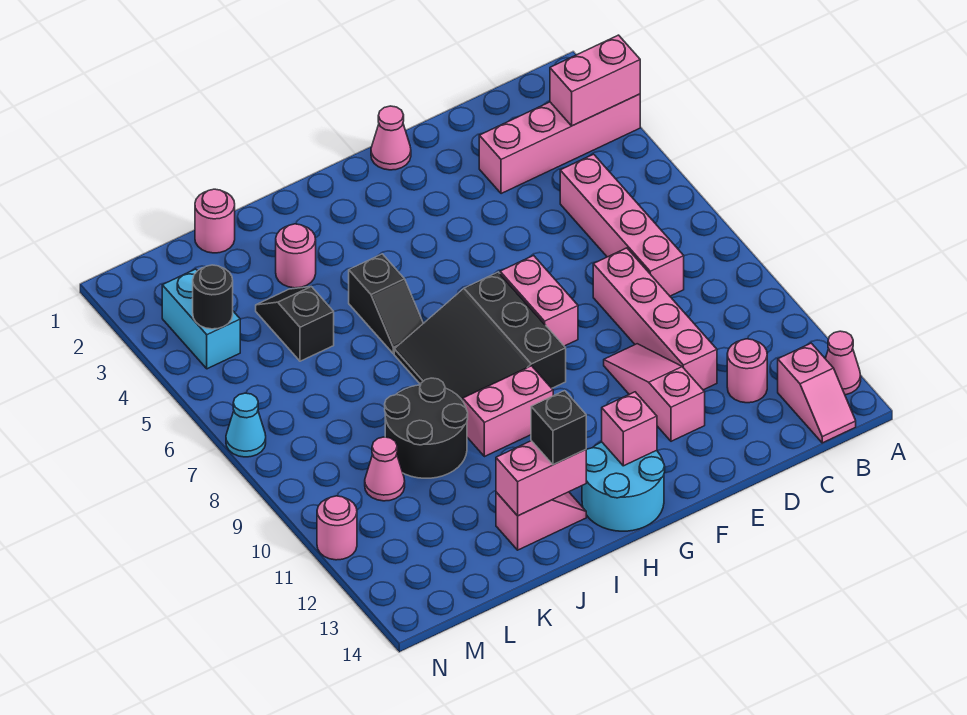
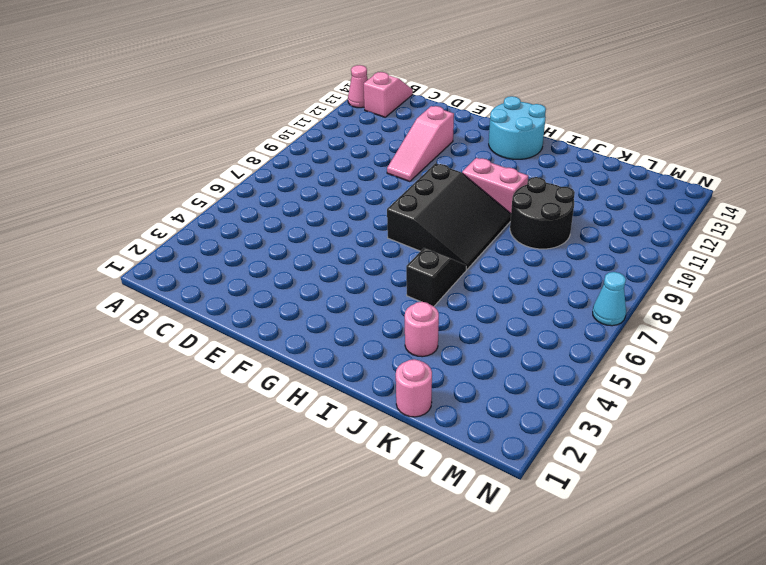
none -> pink 1x4 brick [479,94,640,194]
none -> pink 1x4 brick [560,154,684,296]
none -> pink 1x1 round brick [727,339,767,403]

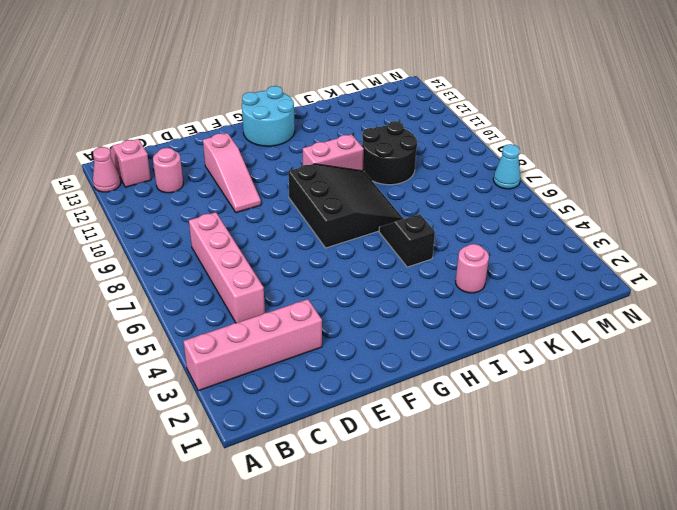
none -> pink 1x4 brick [593,248,717,390]
none -> pink 1x1 cone [371,106,411,170]
none -> pink 1x2 brick [500,256,578,346]

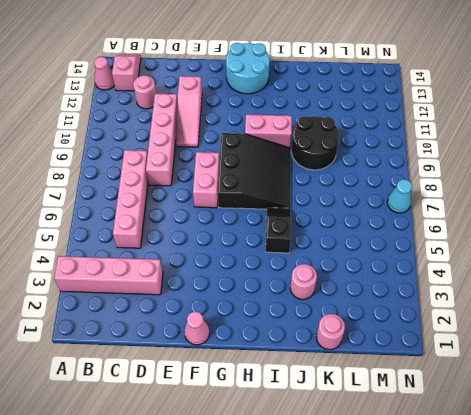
none -> pink 1x2 slope [496,492,586,550]
none -> black 1x2 slope [256,287,334,361]
none -> pink 1x1 cone [365,437,405,501]

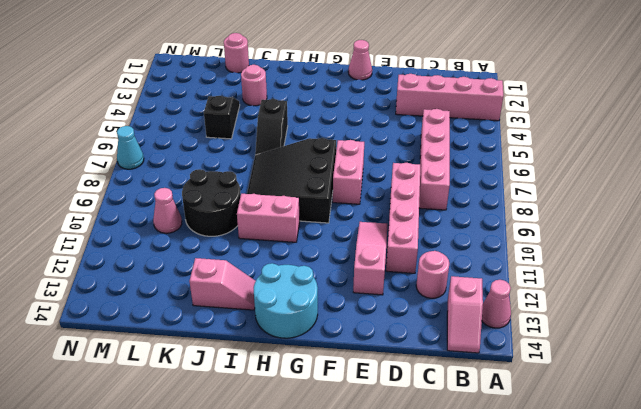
none -> cyan 1x2 brick [162,269,240,369]
none -> pink 1x1 round brick [317,496,357,560]
none -> pink 1x2 brick [550,35,640,126]

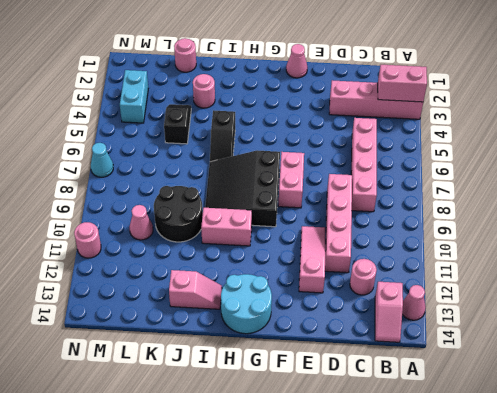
none -> pink 1x1 brick [602,392,657,466]
none -> pink 1x2 brick [496,441,586,516]
none -> black 1x1 round brick [193,265,233,329]

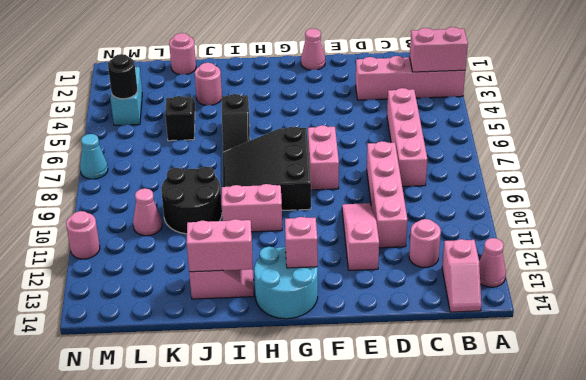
none -> black 1x1 brick [531,391,586,465]

